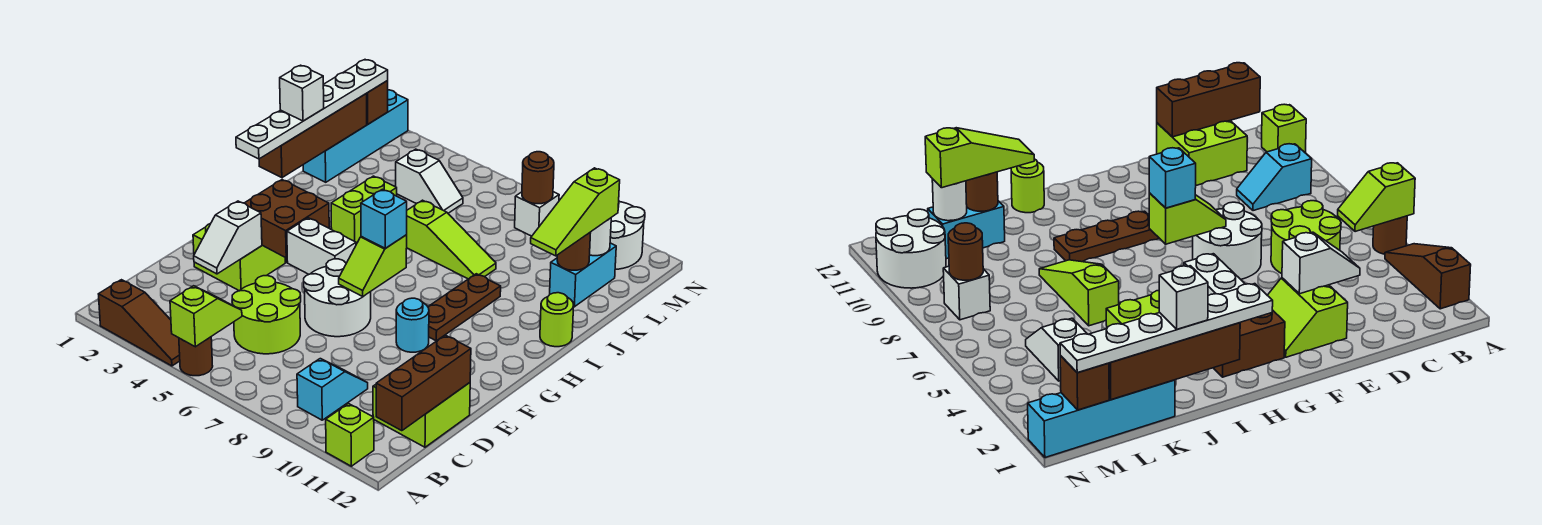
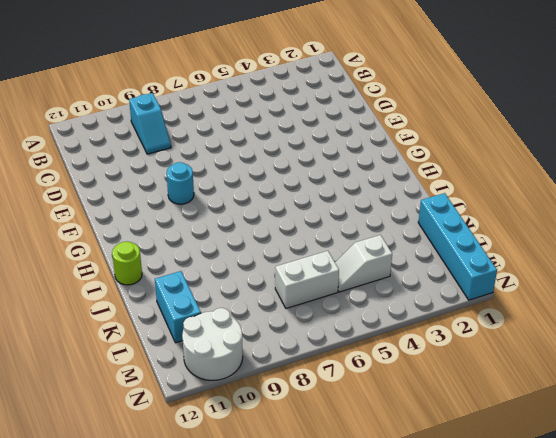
white 1x2 brick [275,251,339,308] -> white 1x2 brick moved to [287,218,356,274]
none -> brown 1x3 slope [99,280,180,366]
none -> brown 1x1 round brick [179,337,213,376]
none -> lime 1x1 brick [326,404,374,466]
none -> lime 2x2 round brick [232,276,301,354]

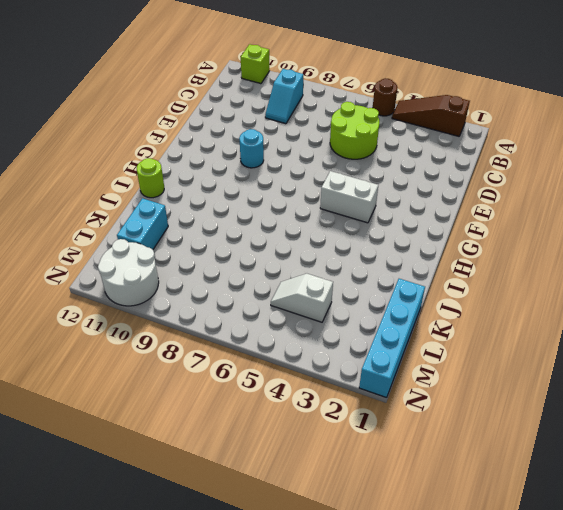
none -> lime 2x2 brick [373,383,470,447]
none -> lime 2x2 slope [193,224,285,291]
none -> white 2x2 round brick [304,259,371,337]
none -> brown 2x2 brick [245,180,329,262]

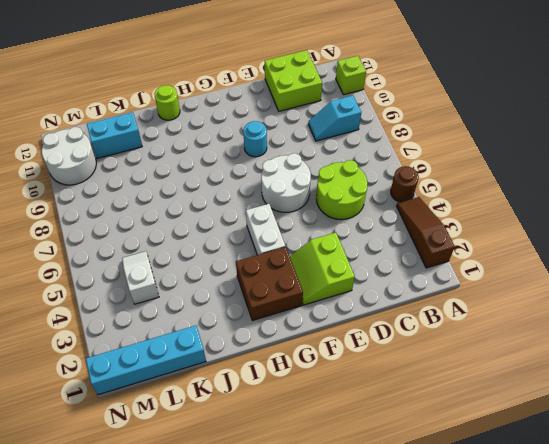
none -> brown 1x3 plate [428,274,501,341]
none -> lime 1x2 brick [331,176,397,244]
none -> lime 1x3 slope [407,200,496,279]
none -> white 1x1 brick [515,192,559,236]

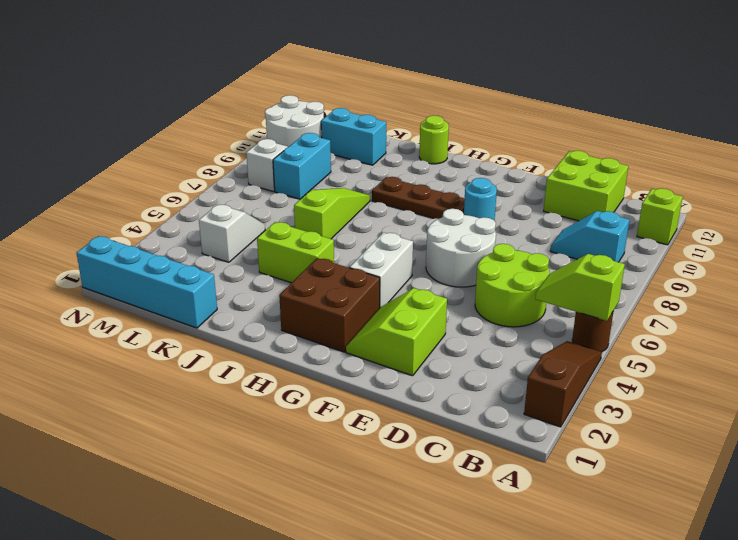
cyan 1x2 brick [273,133,331,199] -> none
none -> brown 1x3 brick [376,335,471,431]
none -> white 1x2 slope [194,201,262,274]
none -> lime 1x2 slope [339,235,407,296]
none -> brown 1x4 brick [259,94,367,178]

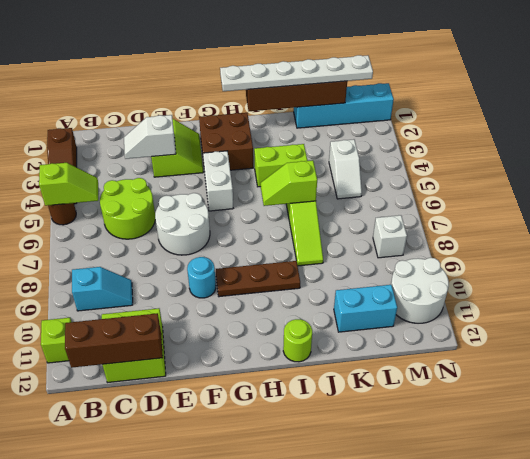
lime 1x2 slope [261,160,317,206] -> lime 1x2 slope moved to [339,235,407,296]
none -> brown 1x1 round brick [557,232,591,270]
none -> white 1x1 round brick [590,218,611,256]
none -> brown 1x1 brick [366,81,388,124]
none -> brown 1x1 round brick [522,152,554,204]

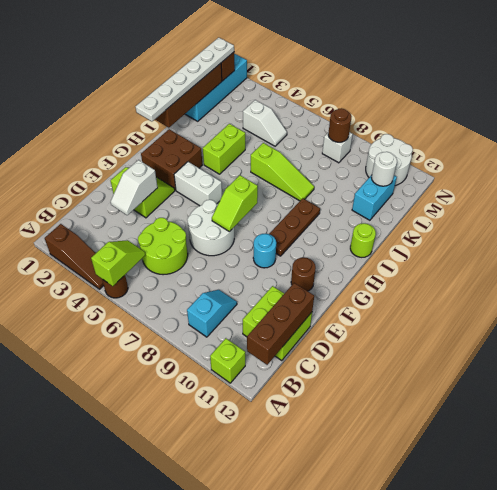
brown 1x1 round brick [291,257,316,291] -> brown 1x1 round brick moved to [557,232,591,270]
none -> cyan 1x1 brick [361,189,407,248]
none -> lime 1x3 slope [531,168,620,256]
none -> white 1x1 brick [280,65,324,121]

